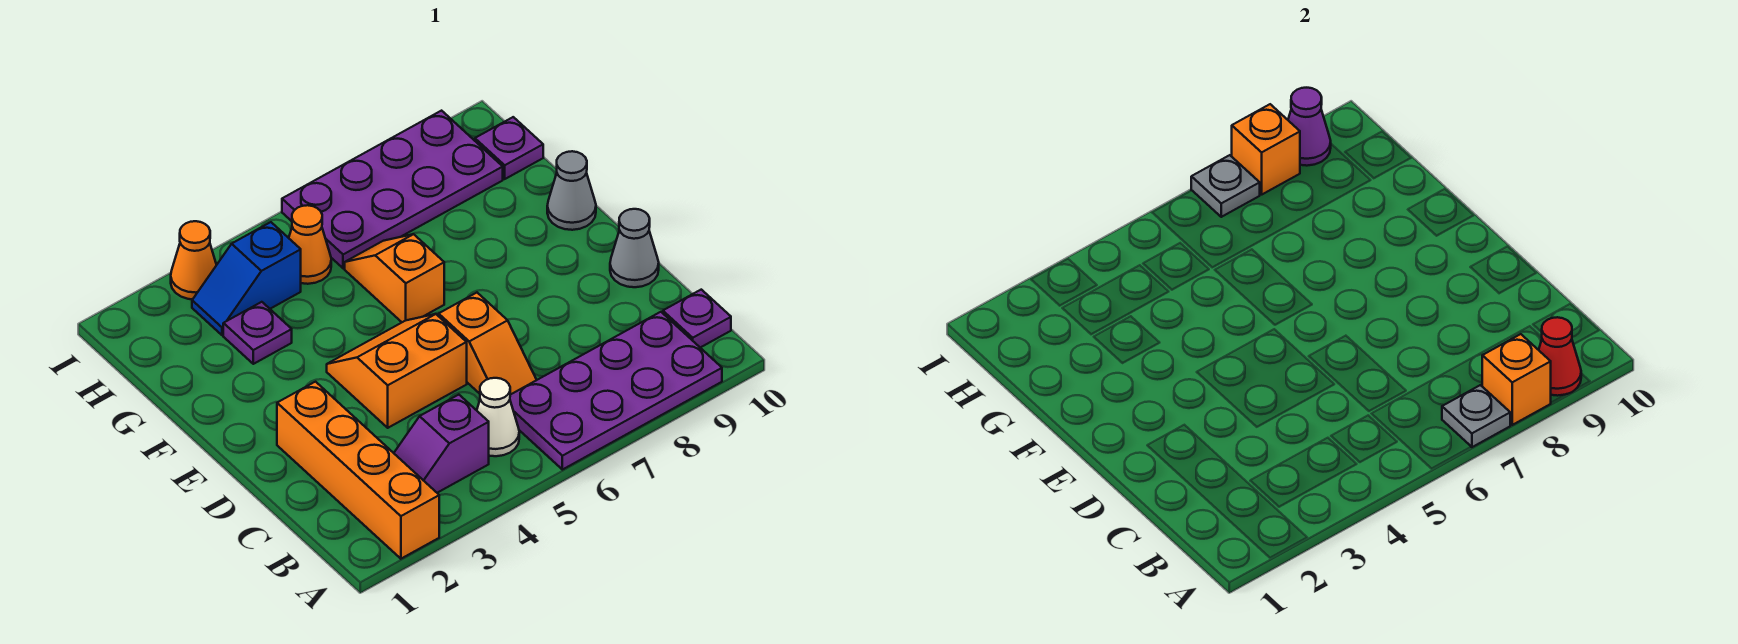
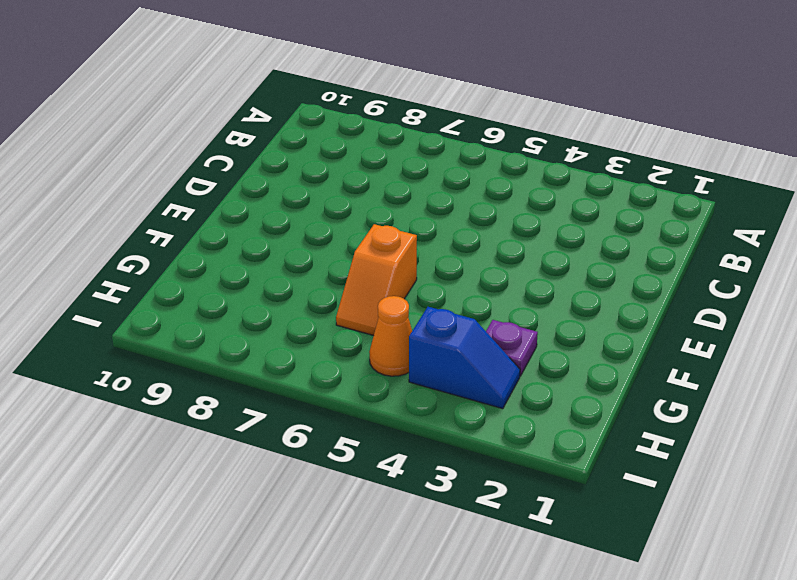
none -> orange 1x4 brick [277,382,439,559]
none -> purple 2x4 plate [510,312,722,470]
none -> purple 1x2 slope [394,395,489,493]

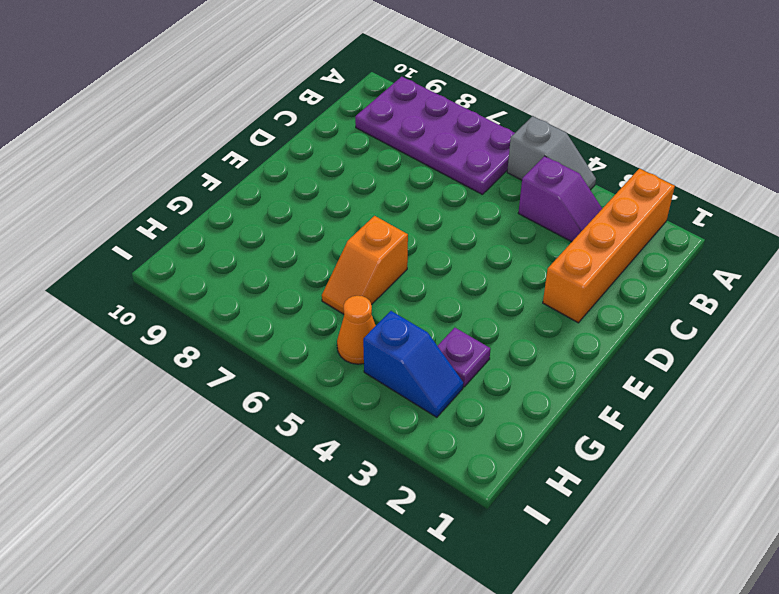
grey 1x2 slope [507,116,596,190] -> none
none -> white 1x1 cone [477,378,519,456]
none -> purple 1x1 plate [663,290,731,348]
none -> orange 1x2 slope [439,293,536,395]

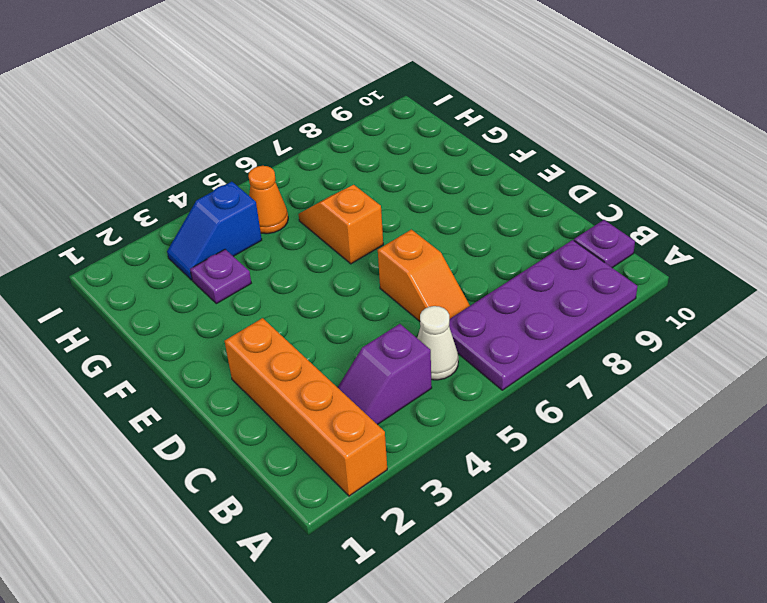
none -> orange 2x2 slope [327,314,467,428]
none -> grey 1x1 cone [610,209,659,287]
none -> grey 1x1 cone [547,151,596,230]

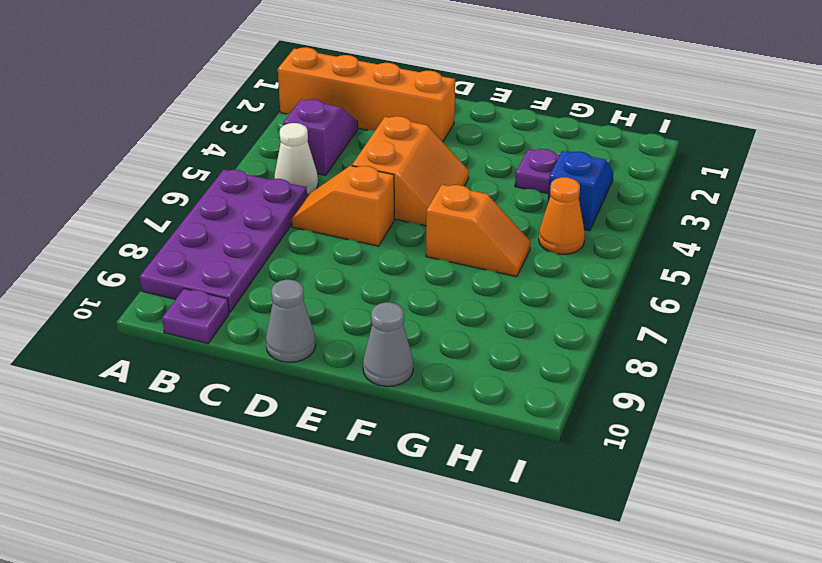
none -> purple 2x4 plate [282,111,503,268]
none -> purple 1x1 plate [475,117,543,179]
none -> orange 1x1 cone [171,221,216,299]

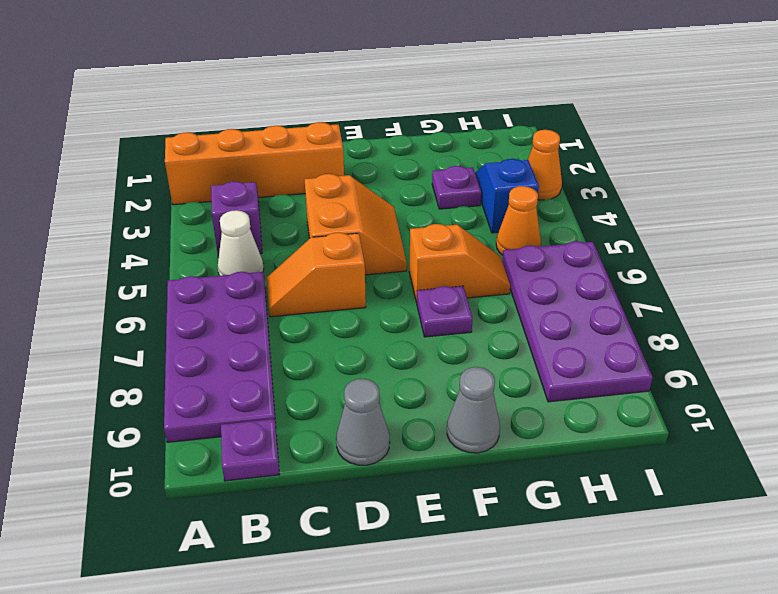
purple 1x1 plate [417,286,473,337] -> purple 1x1 plate moved to [475,117,543,179]
none -> grey 1x1 plate [1442,385,1510,447]
none -> orange 1x1 brick [1482,334,1551,425]
none -> red 1x1 cone [1539,317,1581,396]

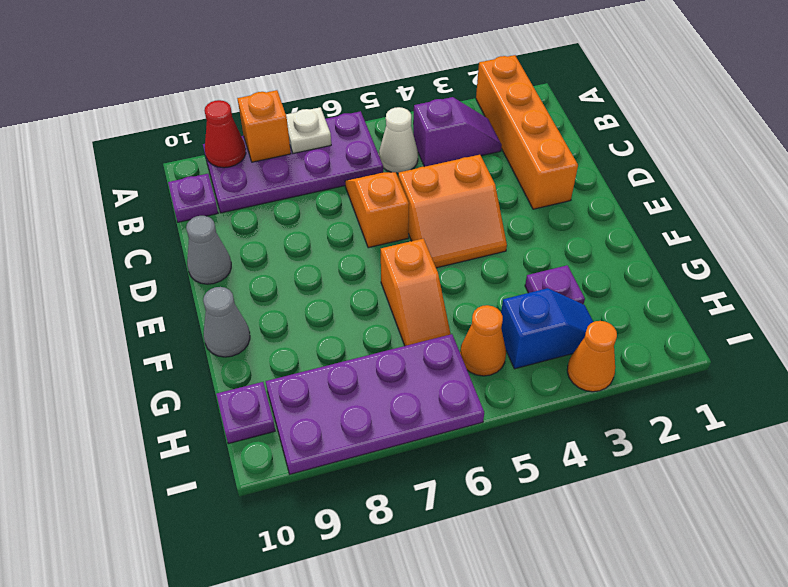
white 1x1 plate [286,107,331,153] -> grey 1x1 plate [1442,385,1510,447]
none -> grey 1x1 plate [1191,155,1260,217]
none -> orange 1x1 brick [1232,104,1300,194]
none -> purple 1x1 cone [1288,88,1331,166]

